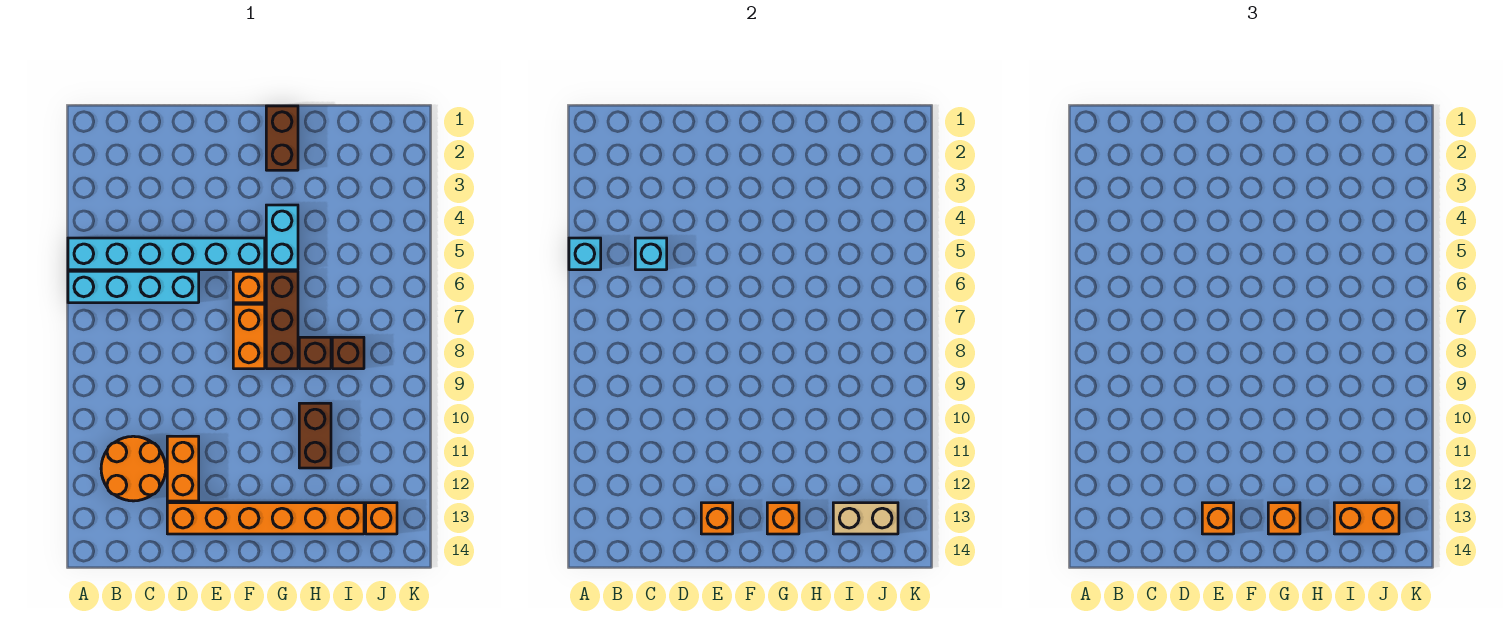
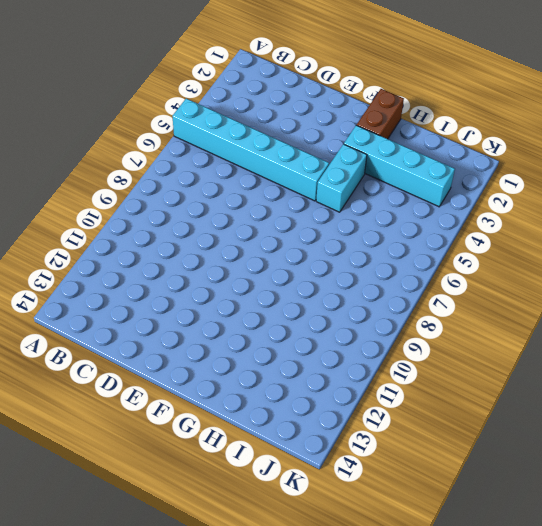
cyan 1x4 brick [344,125,455,207] -> cyan 1x4 brick moved to [68,271,199,303]
none -> orange 2x2 round brick [101,436,166,501]
none -> orange 1x2 brick [167,436,199,501]
none -> orange 1x6 brick [167,503,364,534]

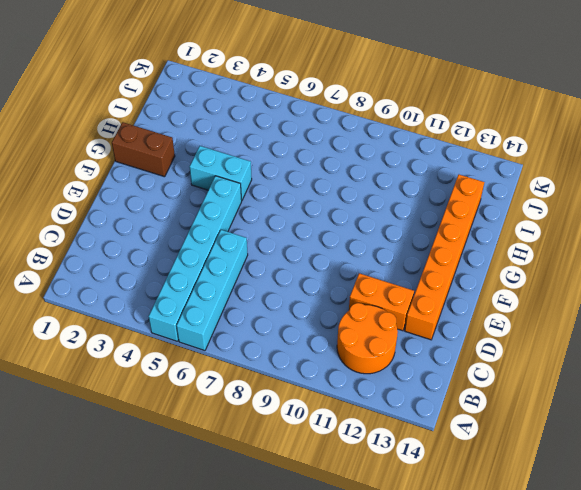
none -> orange 1x1 brick [233,271,265,303]
none -> orange 1x2 brick [233,304,265,369]
none -> brown 1x3 brick [266,271,298,369]

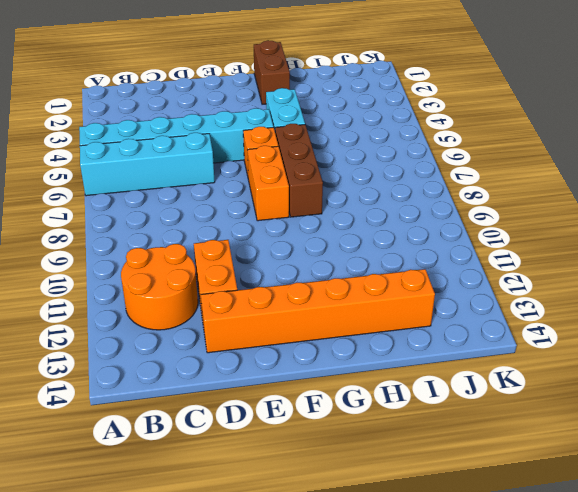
none -> brown 1x1 brick [299,337,331,369]
none -> brown 1x2 brick [299,403,331,468]
none -> brown 1x1 brick [332,337,364,369]

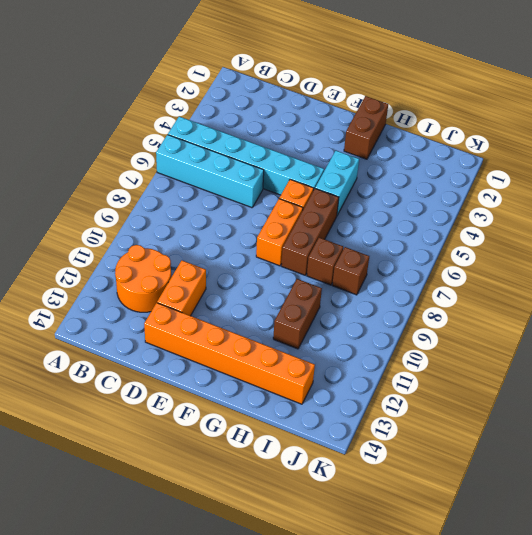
none -> orange 1x1 brick [366,503,397,534]
none -> cyan 1x1 brick [569,238,601,270]
none -> cyan 1x1 brick [635,238,667,270]

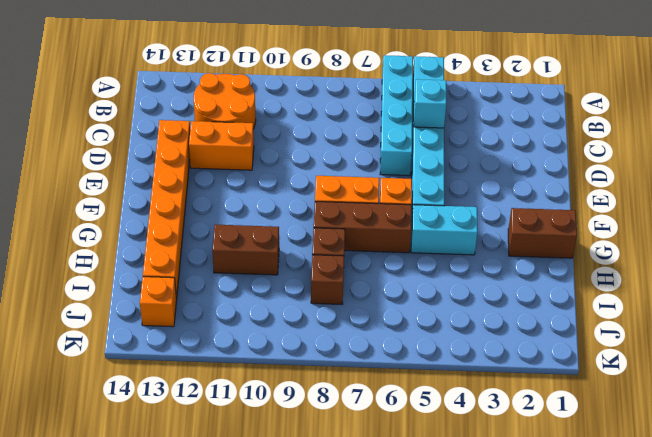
none -> cyan 1x1 brick [569,238,601,270]
none -> orange 1x1 brick [701,503,733,534]
none -> orange 1x1 brick [767,503,799,534]

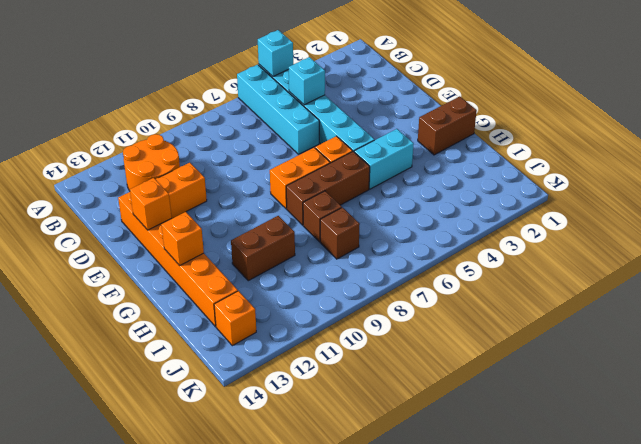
none -> tan 1x2 brick [833,503,898,534]
none -> orange 1x1 brick [1202,503,1234,534]
none -> orange 1x1 brick [1268,503,1300,534]

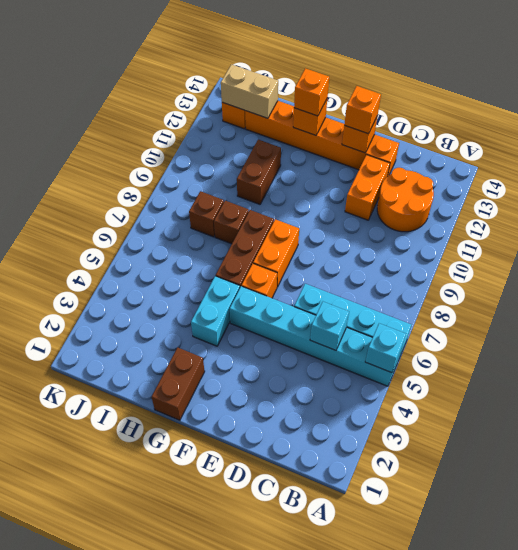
none -> orange 1x2 brick [1334,503,1399,534]

